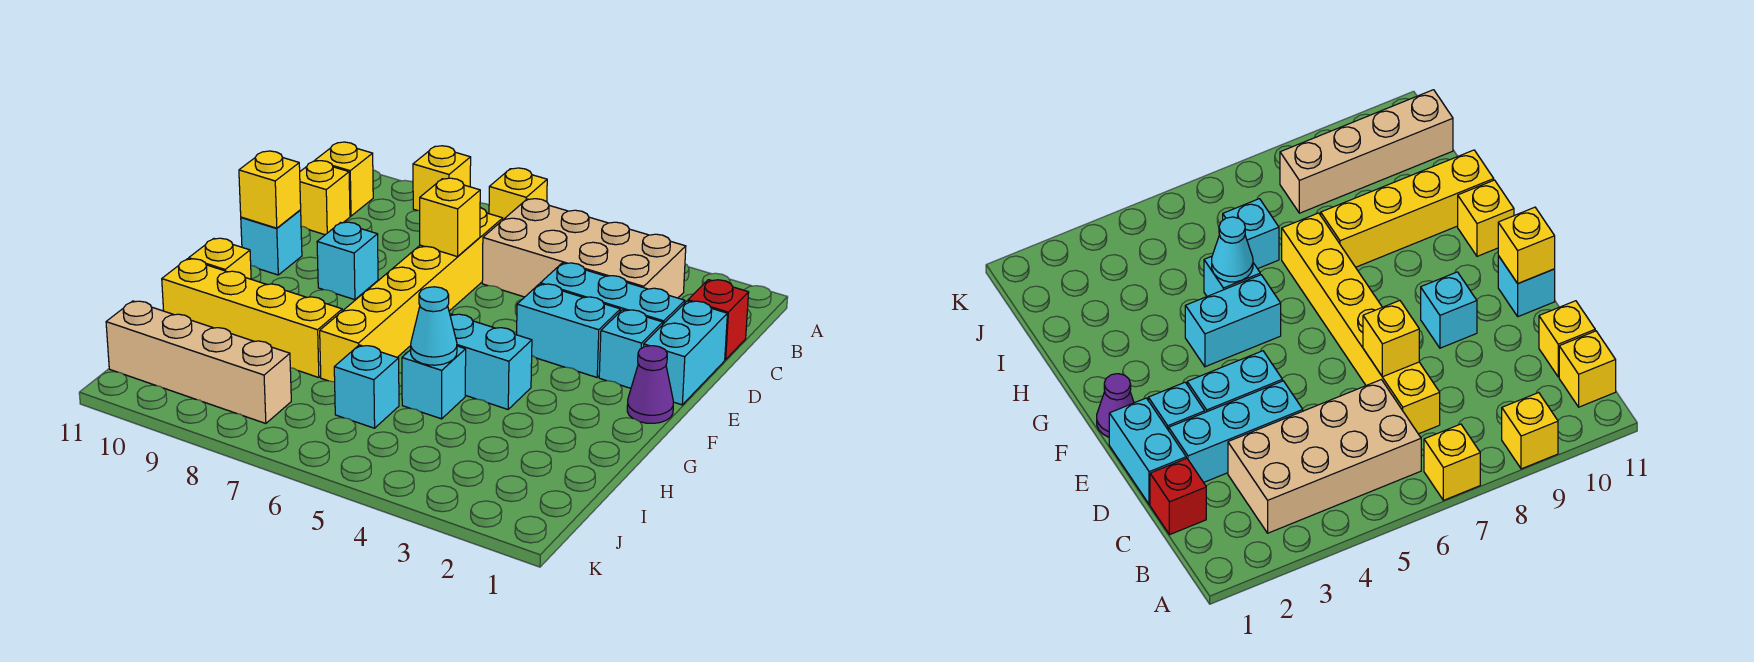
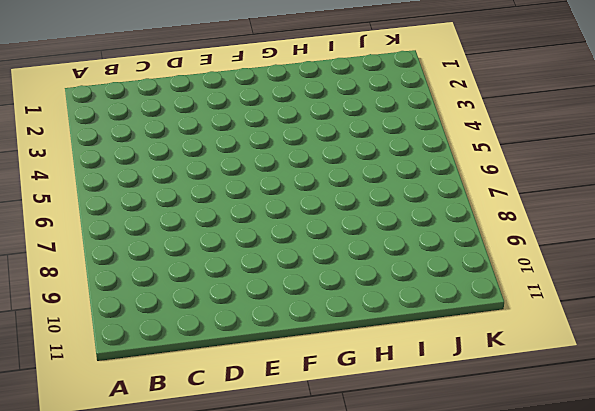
none -> yellow 1x1 brick [489,168,547,219]
none -> yellow 1x1 brick [413,146,471,211]
none -> tan 2x4 brick [482,199,686,298]

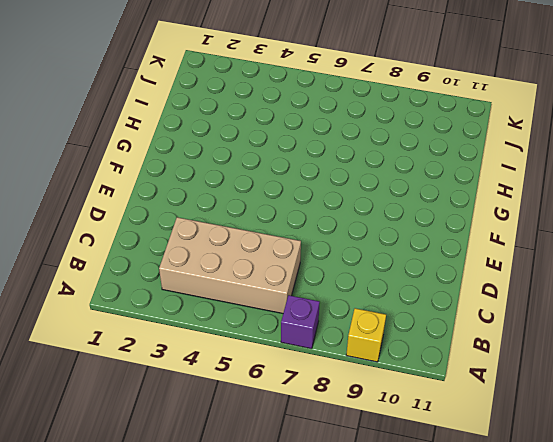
purple 1x1 brick [281,295,320,349] -> yellow 1x1 brick [489,168,547,219]
none -> yellow 1x1 brick [315,142,373,216]
none -> red 1x1 brick [688,280,749,360]
none -> yellow 1x6 brick [320,208,503,382]

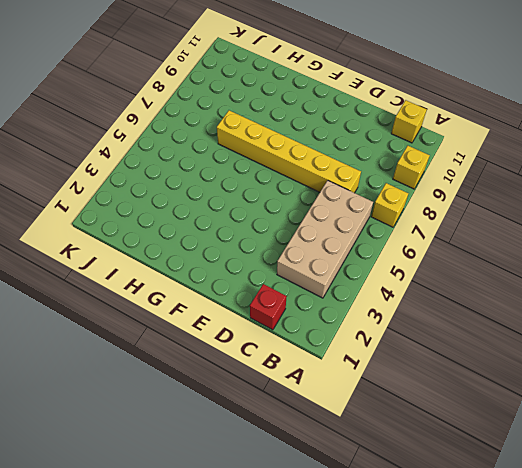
none -> yellow 1x1 brick [300,161,350,235]
none -> cyan 1x2 brick [644,301,727,405]
none -> cyan 1x3 brick [540,263,685,324]

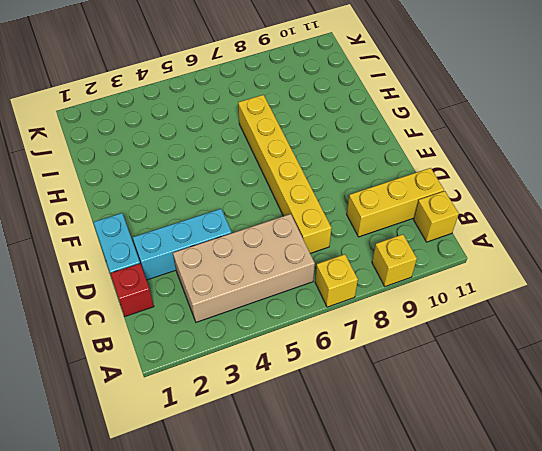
yellow 1x3 brick [347,168,444,237] -> yellow 1x1 brick [300,161,350,235]
none -> cyan 1x1 brick [599,310,663,388]
none -> cyan 1x2 brick [517,284,620,377]
none -> cyan 1x1 brick [317,222,378,300]

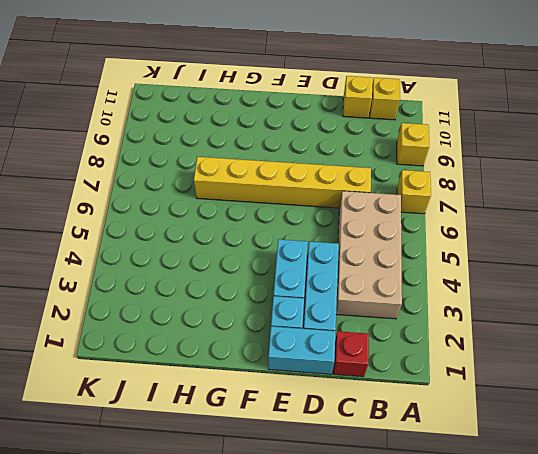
none -> cyan 1x1 brick [317,222,378,300]
none -> cyan 1x1 brick [241,210,302,275]
none -> purple 1x1 cone [627,346,673,423]

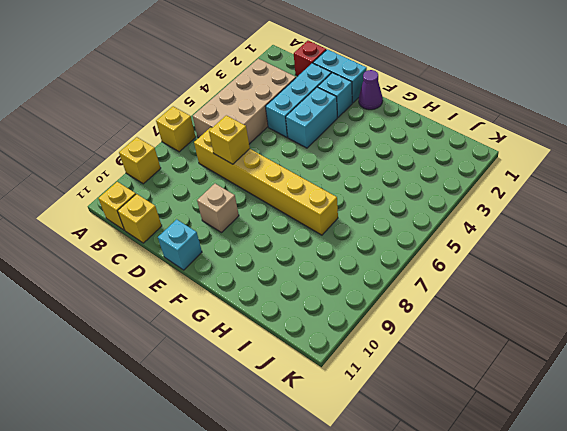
tan 1x1 brick [197,184,239,233] -> cyan 1x1 brick [317,222,378,300]
none -> cyan 1x2 brick [450,314,532,409]
none -> yellow 1x1 brick [189,238,251,279]
none -> cyan 1x1 brick [402,346,466,419]

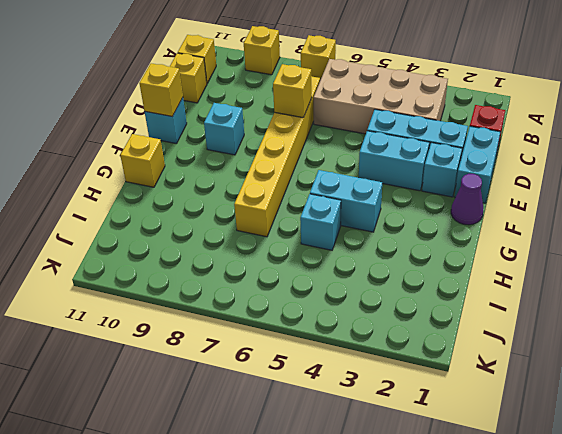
none -> yellow 1x4 brick [162,259,342,378]
none -> cyan 1x1 brick [334,345,399,428]
none -> tan 1x4 brick [106,301,291,424]

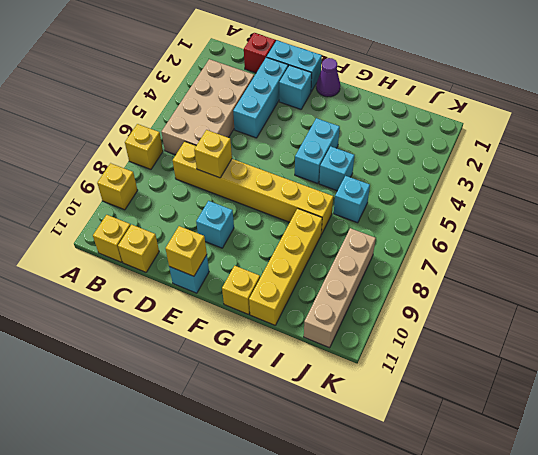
none -> cyan 1x2 brick [517,284,620,377]
none -> cyan 1x1 cone [411,287,457,365]

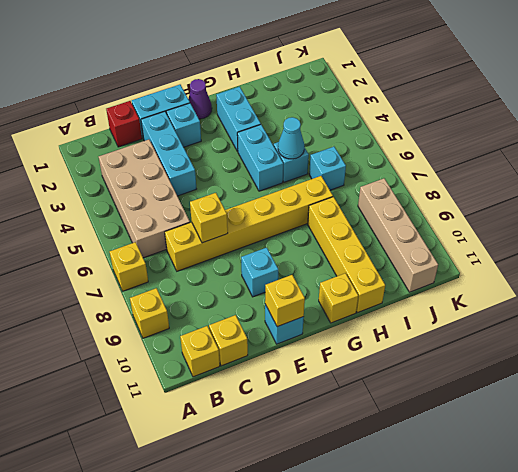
cyan 1x2 brick [216,87,261,152] -> cyan 1x2 brick moved to [517,284,620,377]

